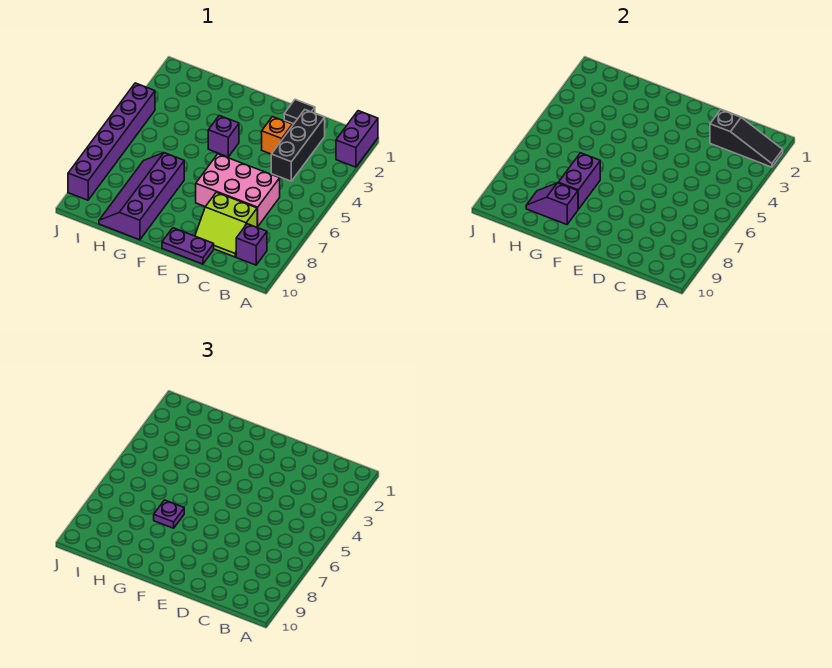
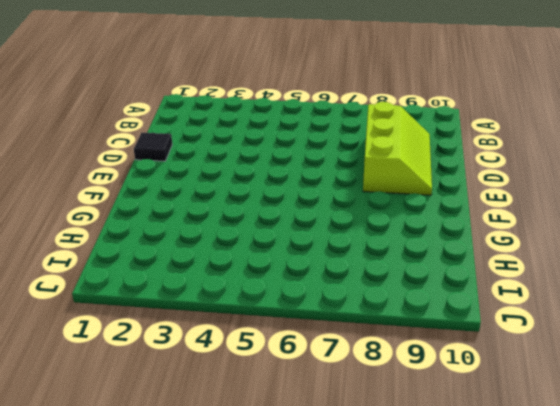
lime 2x3 slope [363,102,432,195] -> lime 2x2 slope [195,192,257,257]
none -> purple 1x2 brick [336,111,378,167]
none -> purple 1x1 brick [236,224,267,265]
none -> black 1x3 brick [271,110,325,181]

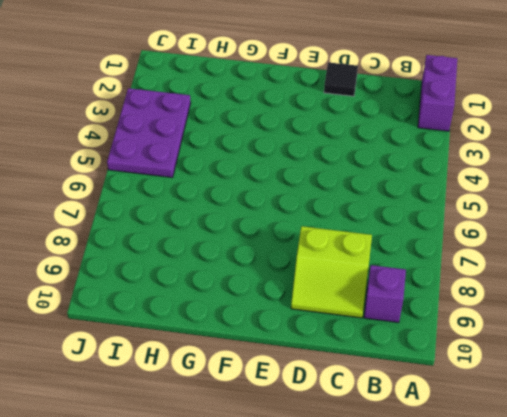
purple 2x3 plate [107,88,191,178] -> purple 1x6 brick [68,83,155,200]
none -> black 1x3 brick [271,110,325,181]
none -> pink 2x3 brick [196,154,280,227]
none -> orange 1x1 brick [262,117,292,154]

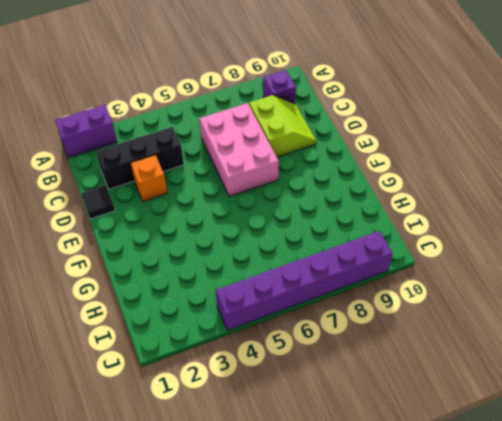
none -> purple 1x2 plate [162,228,214,264]
none -> purple 1x1 brick [208,116,239,157]
none -> purple 2x4 slope [99,153,184,240]

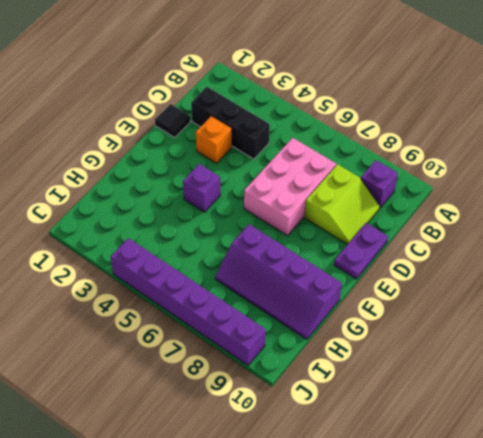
none -> purple 1x2 brick [336,111,378,167]
none -> black 1x3 slope [710,110,783,167]
none -> purple 1x2 brick [558,153,600,209]

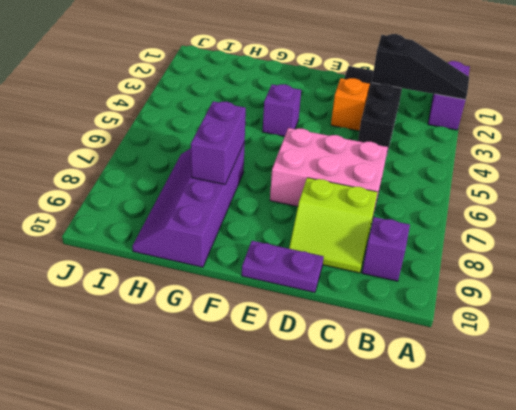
none -> purple 1x6 brick [68,83,155,200]
none -> purple 1x2 slope [526,183,578,225]
none -> purple 1x1 plate [154,500,184,528]

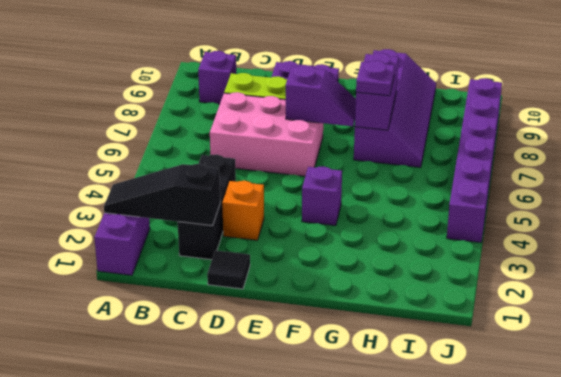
purple 1x2 slope [286,65,356,126] -> purple 1x2 slope moved to [526,183,578,225]

